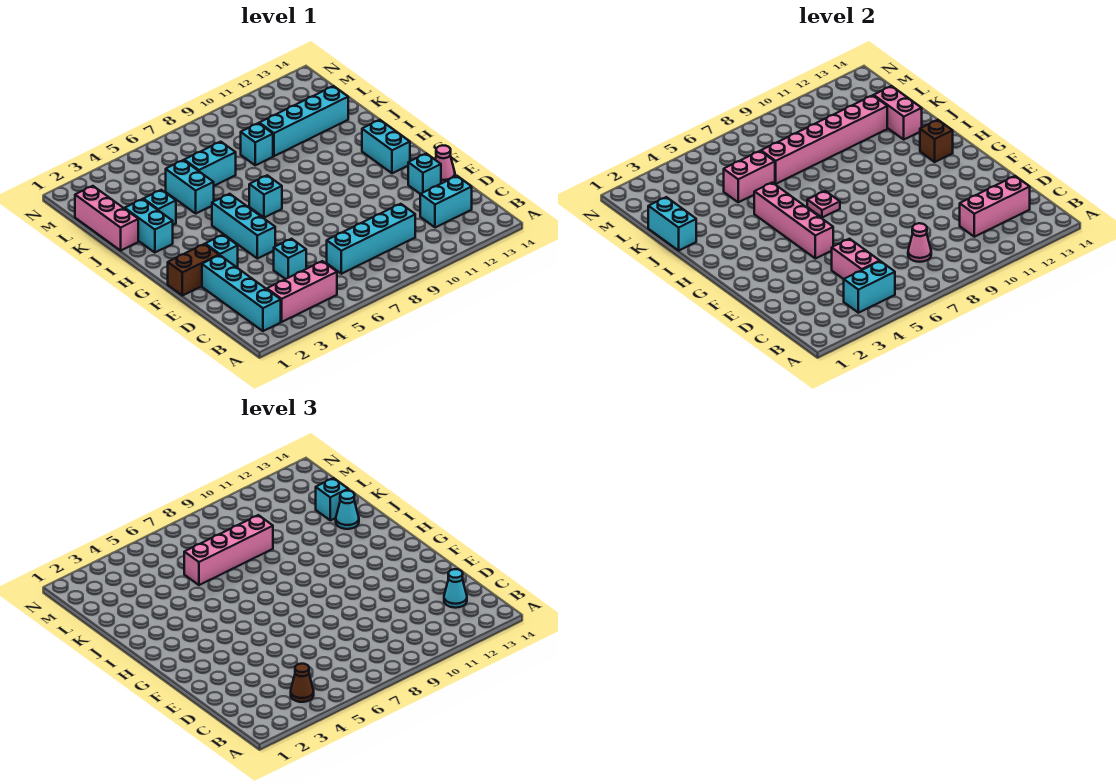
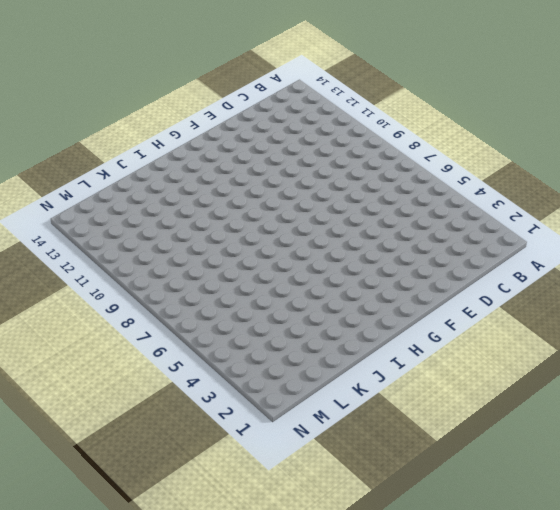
none -> cyan 1x4 brick [202,255,281,331]
none -> pink 1x3 brick [267,261,337,322]
none -> cyan 1x4 brick [327,204,415,274]
none -> cyan 1x2 brick [420,176,472,228]

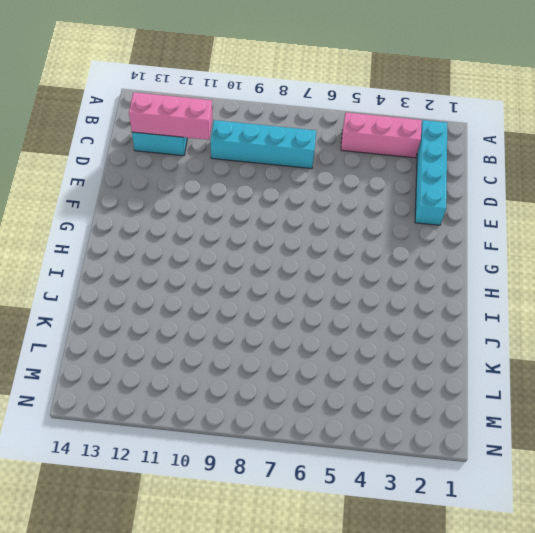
none -> cyan 1x1 brick [274,239,306,279]
none -> cyan 1x1 brick [408,154,441,194]
none -> pink 1x1 cone [435,145,455,184]
none -> brown 1x2 brick [168,244,219,296]

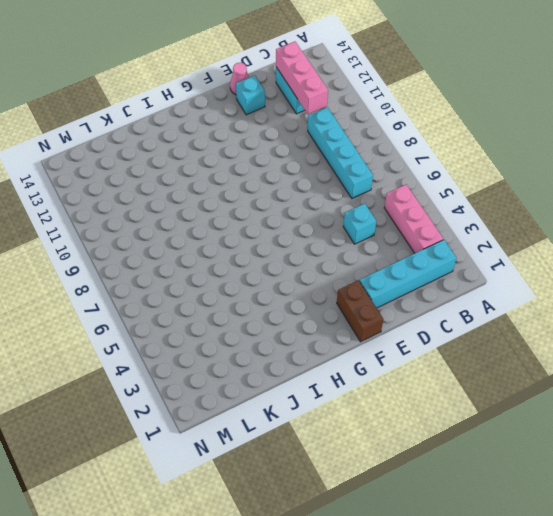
none -> cyan 1x1 brick [205,235,238,268]
none -> cyan 1x3 brick [212,194,275,259]
none -> cyan 1x2 brick [362,120,410,173]
none -> cyan 1x1 brick [249,175,282,218]

